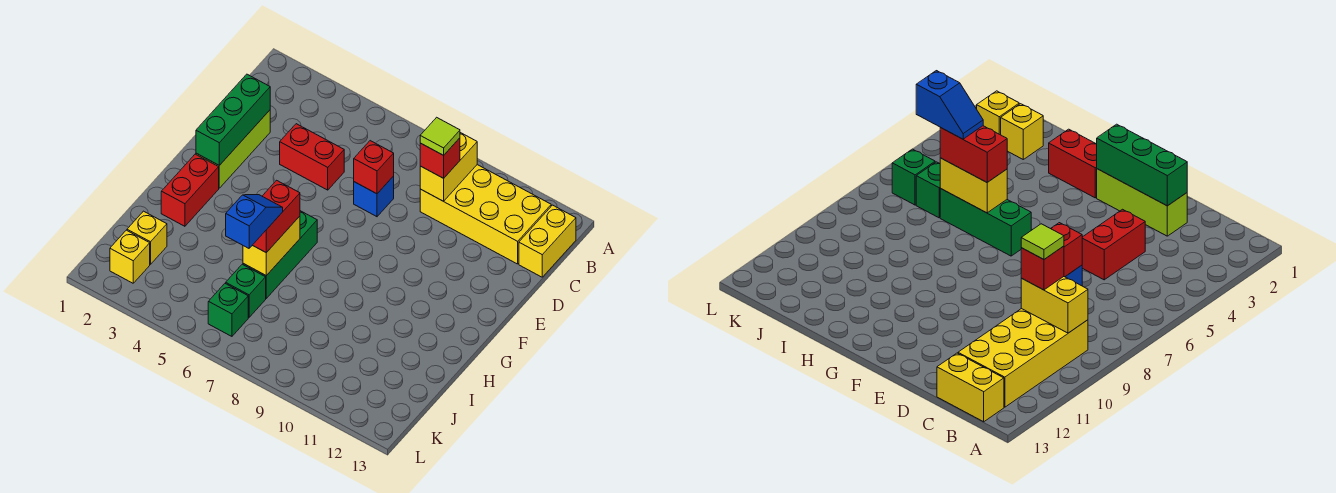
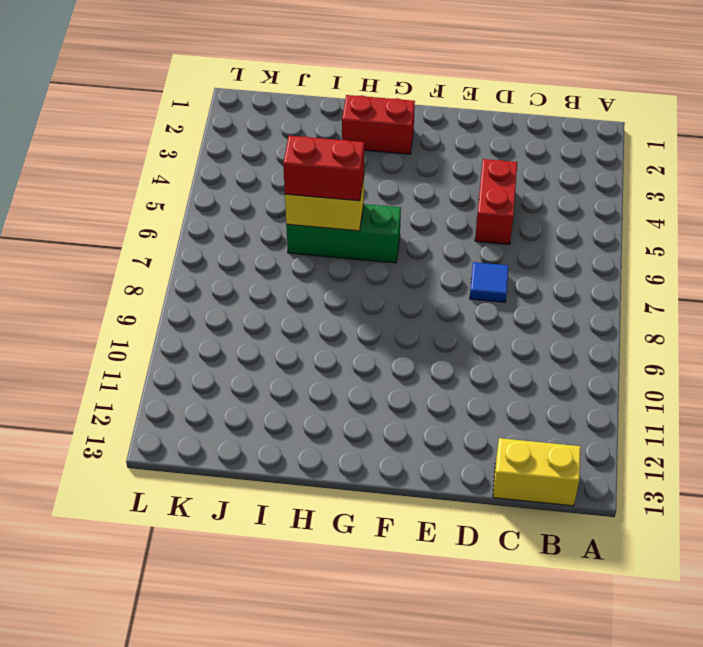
blue 1x1 tile [470,262,509,302] -> blue 1x1 brick [354,176,394,217]
none -> yellow 2x4 brick [420,165,551,264]
none -> lime 1x3 brick [196,110,270,188]
none -> yellow 1x1 brick [127,211,167,264]

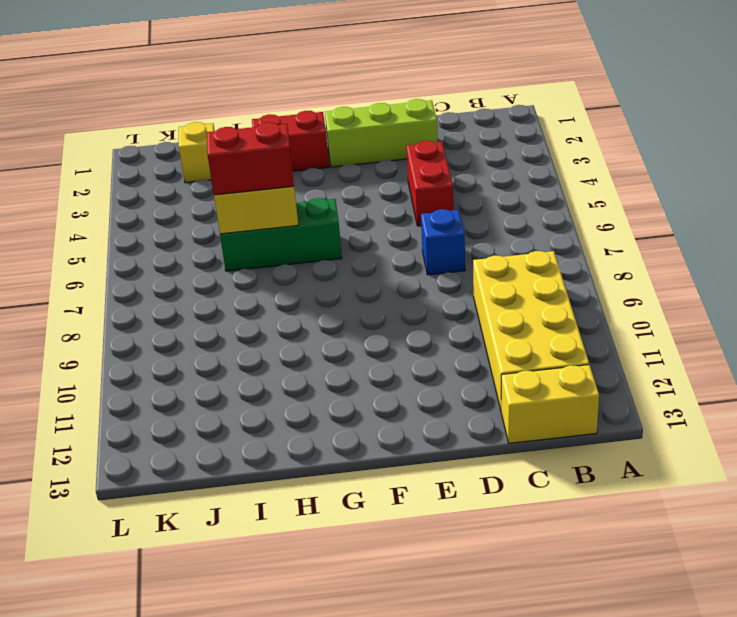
none -> green 1x1 brick [226,264,266,317]
none -> yellow 1x1 brick [110,230,150,283]
none -> green 1x1 brick [208,283,248,336]

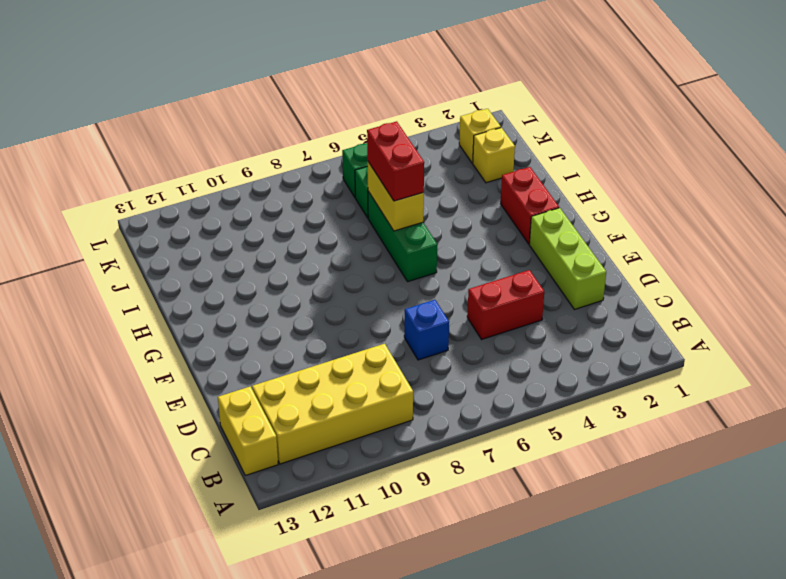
none -> yellow 1x2 brick [420,133,477,201]
none -> green 1x3 brick [196,74,270,165]
none -> red 1x1 brick [354,141,394,194]

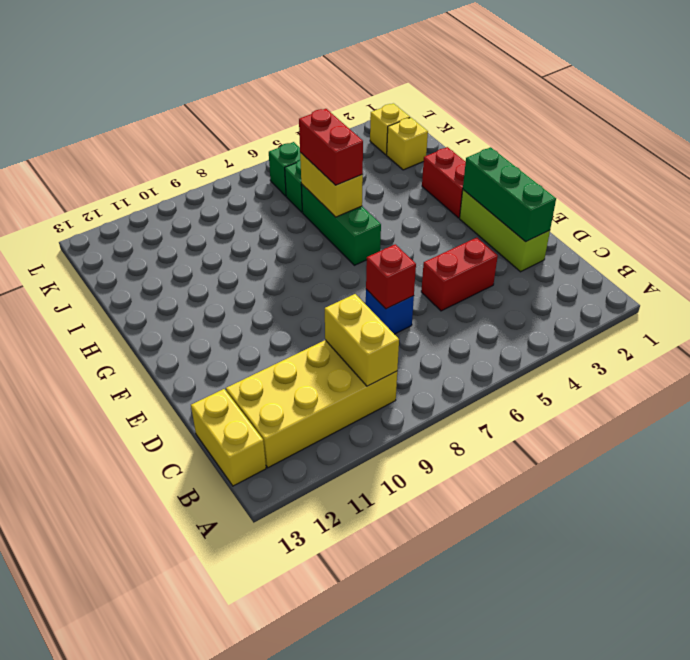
none -> red 1x1 brick [420,138,460,178]
none -> lime 1x1 tile [420,117,460,155]
none -> blue 1x2 slope [226,195,283,248]

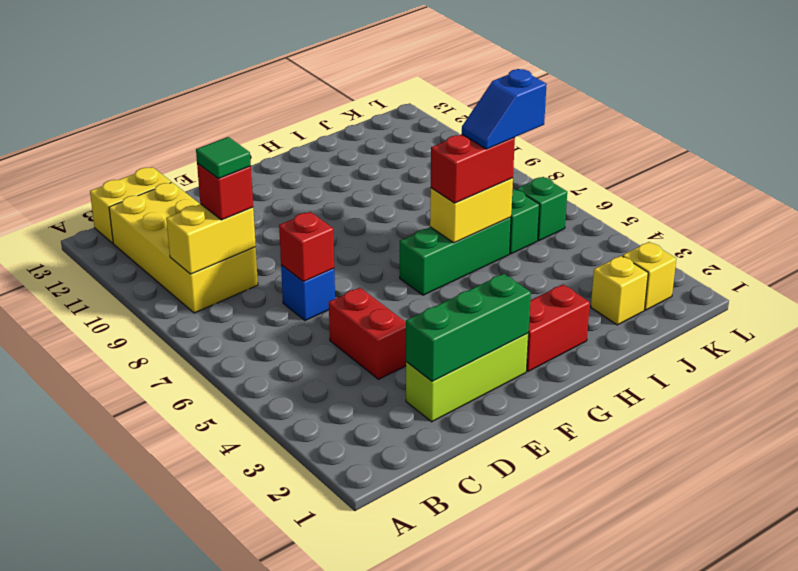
green 1x1 tile [196,137,251,179] -> lime 1x1 tile [420,117,460,155]

